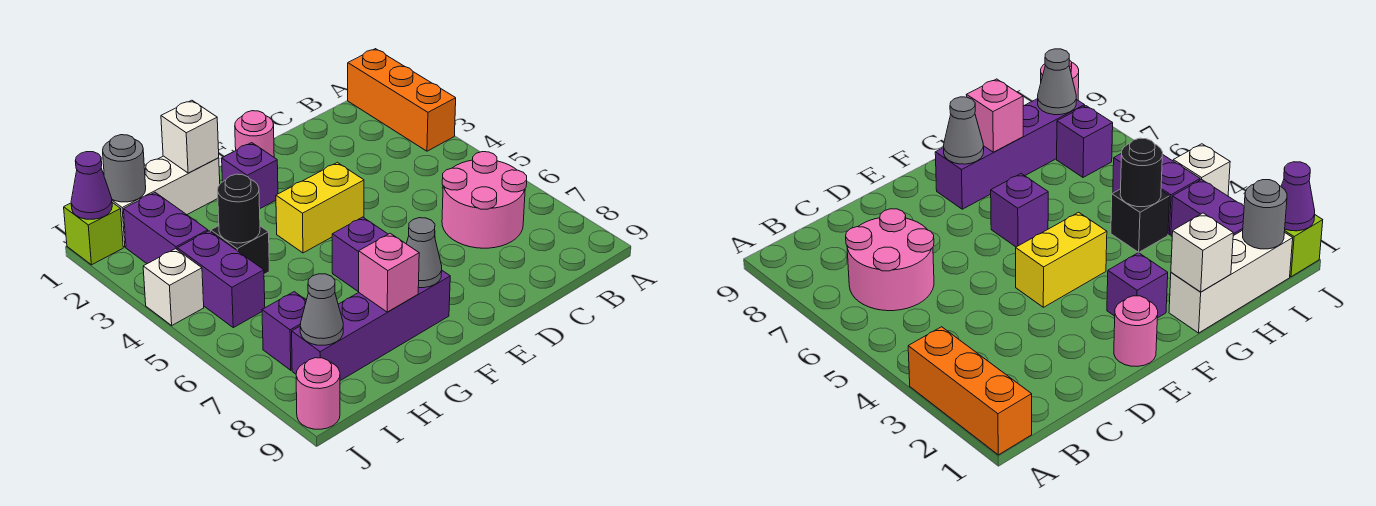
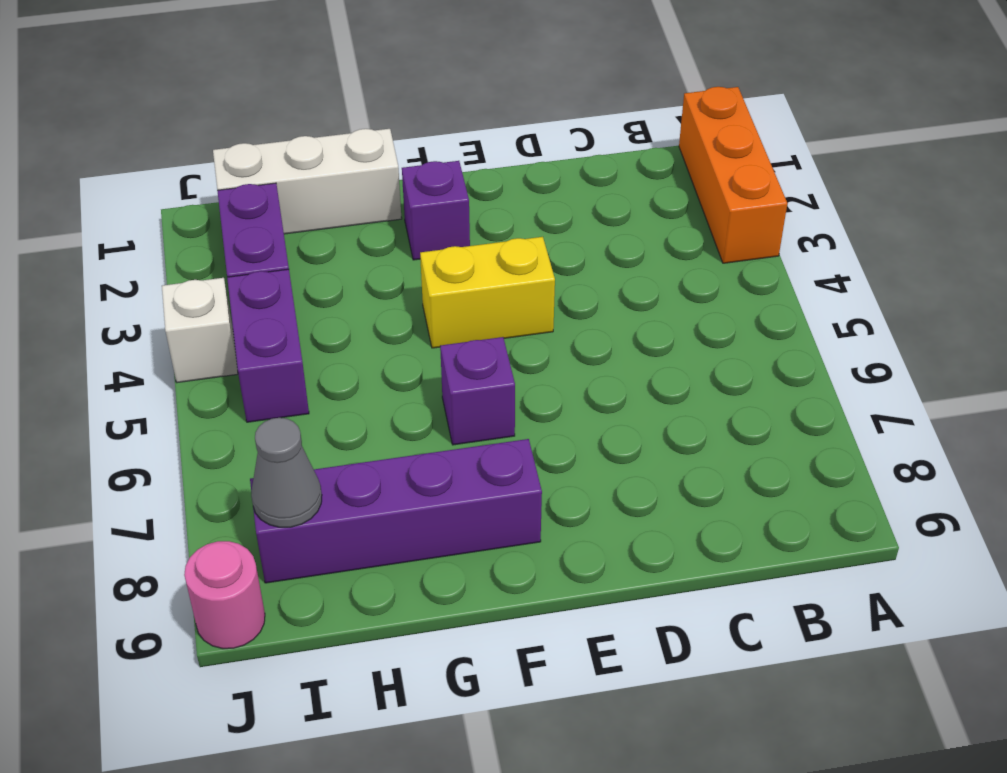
none -> pink 2x2 round brick [442,152,527,248]
none -> pink 1x1 round brick [235,111,274,157]
none -> black 1x1 brick [211,226,269,274]

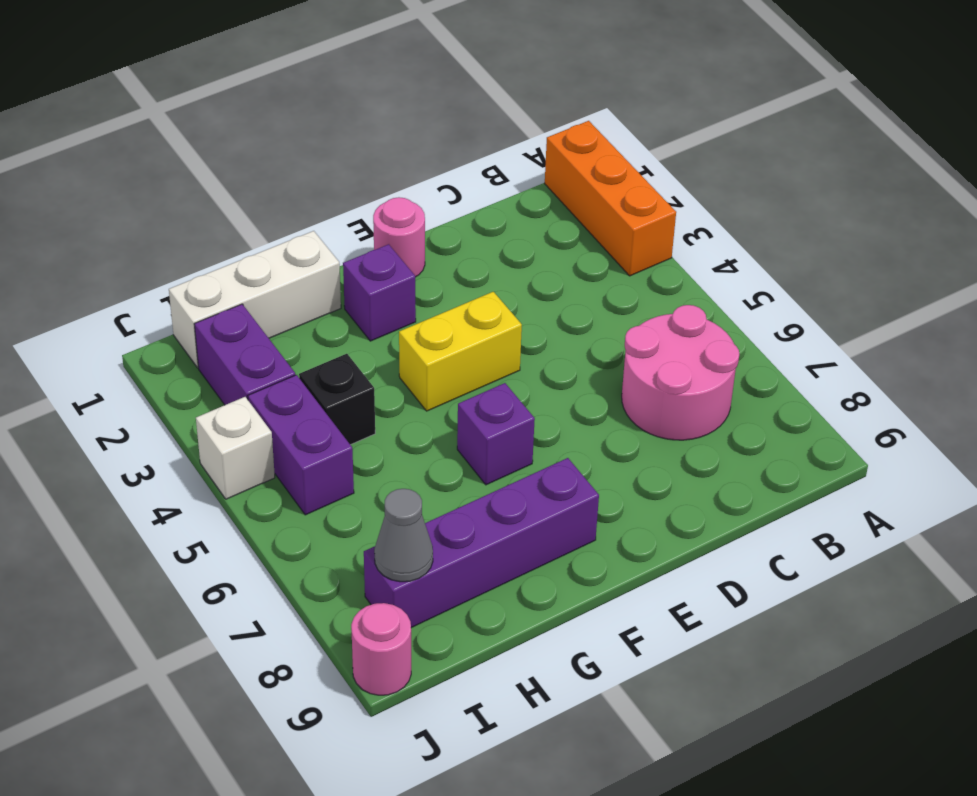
none -> purple 1x1 brick [262,292,306,370]
none -> lime 1x1 brick [64,203,123,265]
none -> grey 1x1 cone [406,218,442,288]

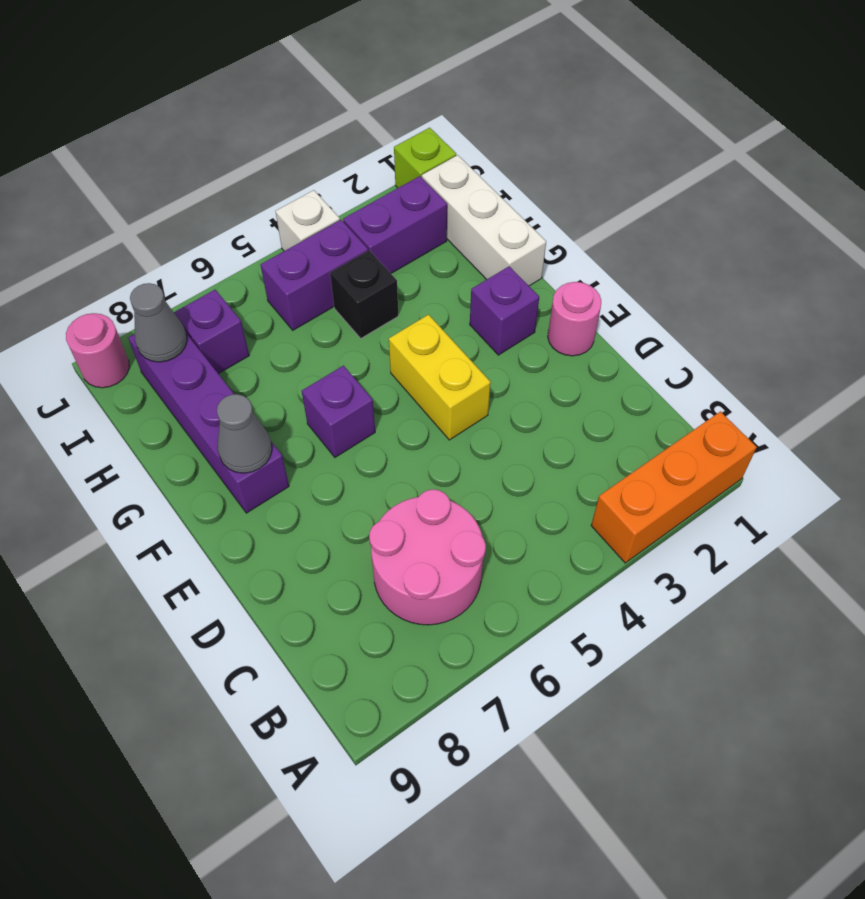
none -> white 1x1 brick [161,100,219,173]
none -> pink 1x1 brick [359,233,419,312]
none -> black 1x1 round brick [218,174,260,243]

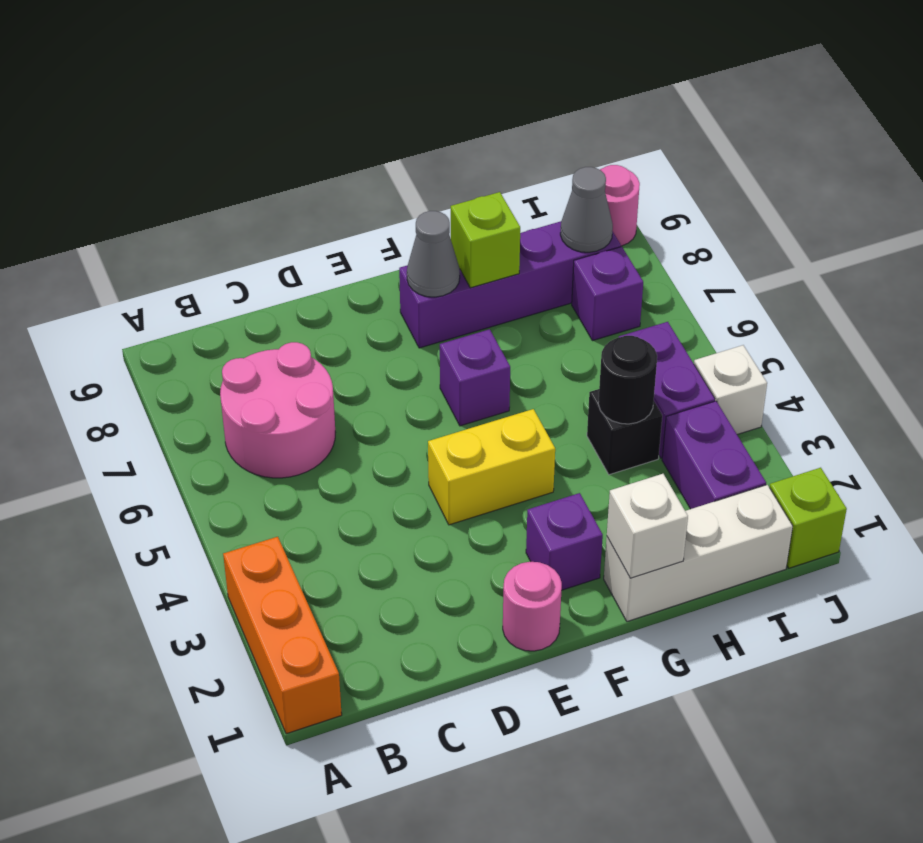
lime 1x1 brick [451,192,520,288] -> pink 1x1 brick [359,233,419,312]
none -> grey 1x1 round brick [103,135,146,202]
none -> purple 1x1 cone [71,152,112,219]

